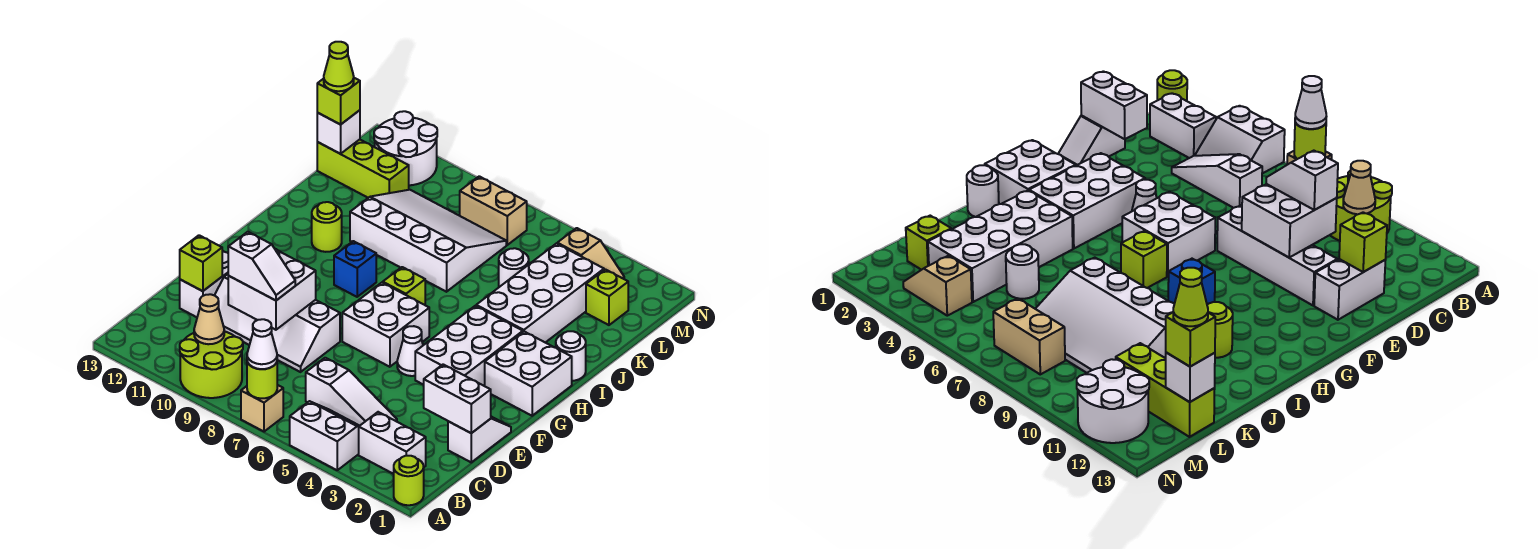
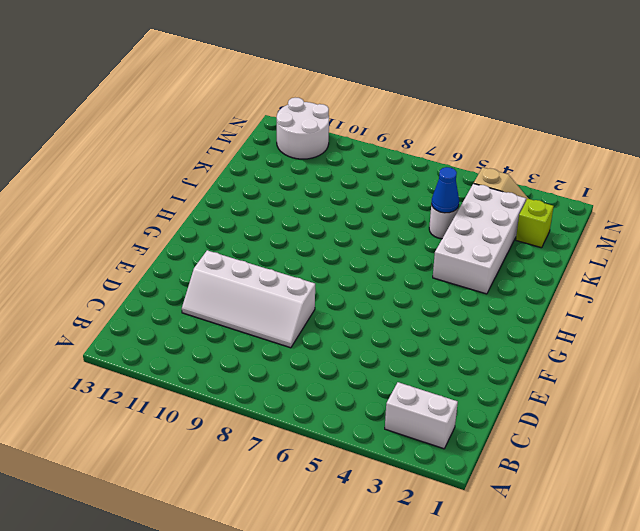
blue 1x1 cone [431,167,459,213] -> none
none -> lime 1x1 round brick [394,456,424,505]
none -> white 2x2 slope [290,401,359,470]
none -> tan 1x1 brick [241,385,283,432]
none -> lime 2x2 round brick [180,331,243,398]

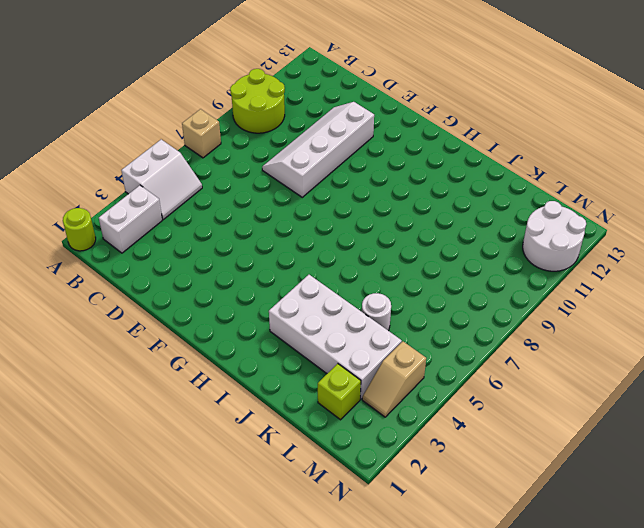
none -> white 1x3 slope [306,358,397,426]
none -> white 1x2 slope [448,417,511,462]
none -> white 1x2 brick [180,251,228,317]
none -> white 2x3 brick [415,306,523,386]

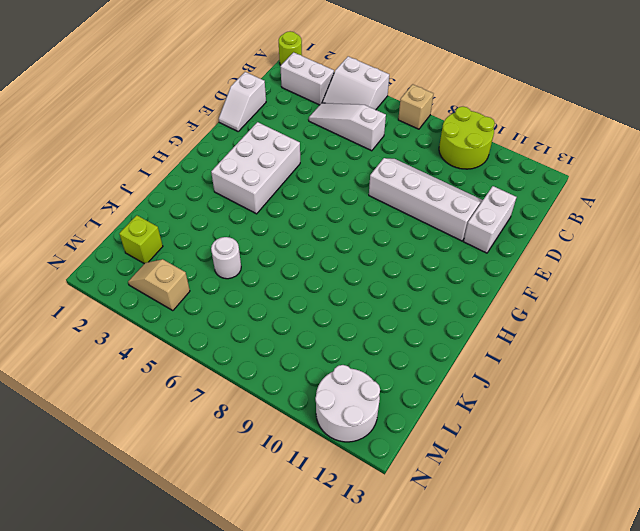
none -> white 1x1 cone [397,326,423,376]
none -> white 2x2 brick [342,283,429,367]
none -> white 2x2 brick [485,332,572,416]
none -> lime 1x1 brick [383,267,425,305]

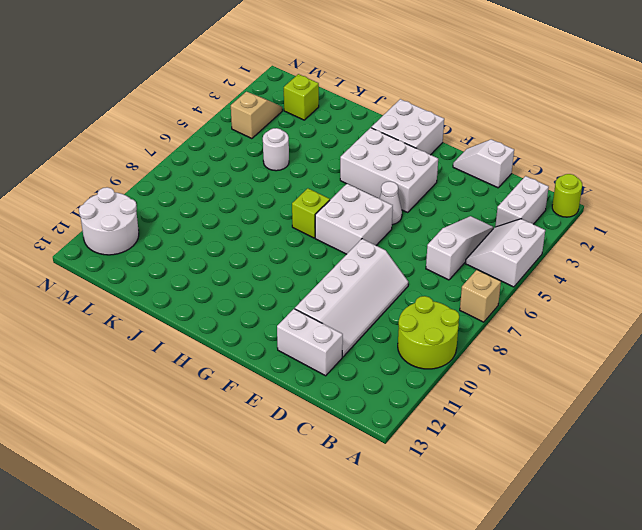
none -> blue 1x1 brick [334,241,376,297]
none -> white 1x1 round brick [556,331,586,381]
none -> white 2x4 brick [476,244,604,343]
none -> lime 1x1 round brick [312,202,342,252]

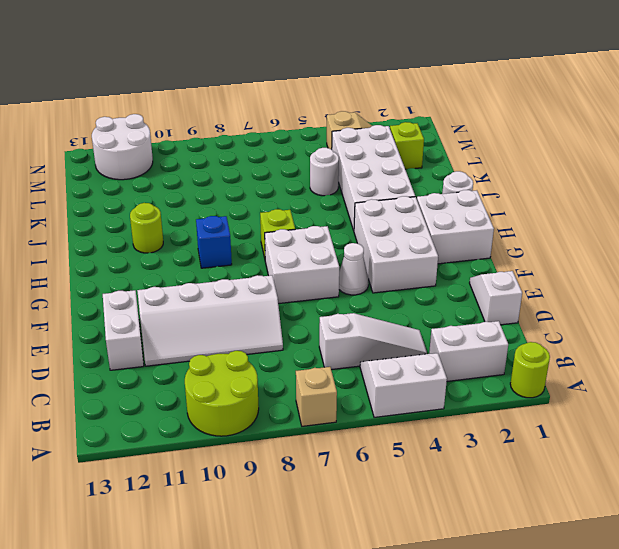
none -> white 3x4 slope [350,190,506,292]
none -> lime 1x3 brick [317,140,409,198]
none -> tan 1x2 brick [460,176,527,245]
none -> lime 1x1 round brick [247,362,277,398]

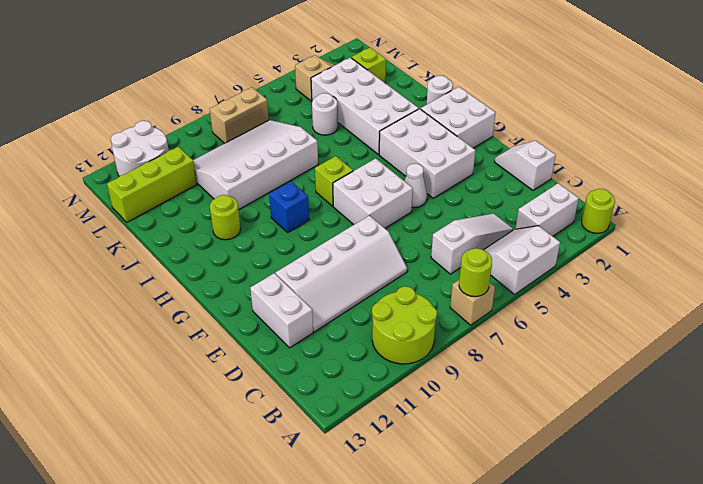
none -> tan 1x1 cone [194,294,224,344]
none -> white 1x2 brick [424,364,491,433]
none -> white 2x2 brick [228,249,316,330]
none -> lime 1x1 brick [180,235,222,291]

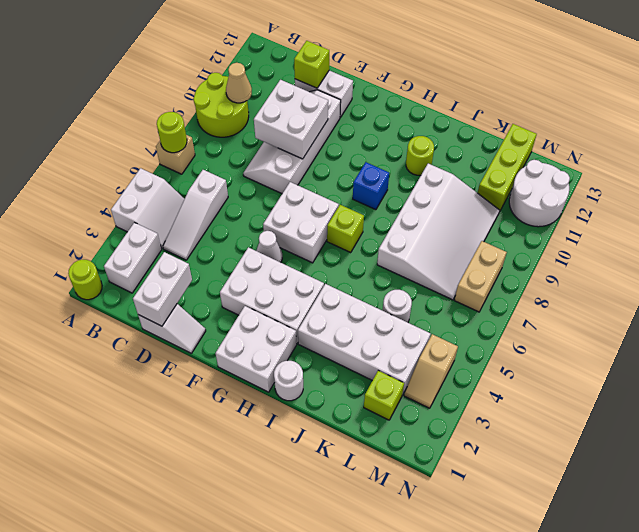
none -> white 1x1 brick [317,110,360,154]
none -> white 1x1 cone [247,319,277,369]
none -> white 1x2 slope [228,232,295,300]
none -> lime 1x1 brick [317,78,360,125]

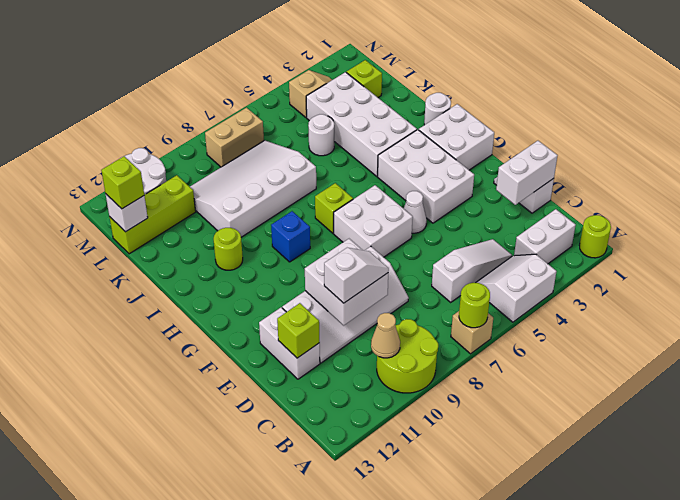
none -> white 1x1 cone [247,319,277,369]
none -> lime 1x1 cone [324,42,354,91]

